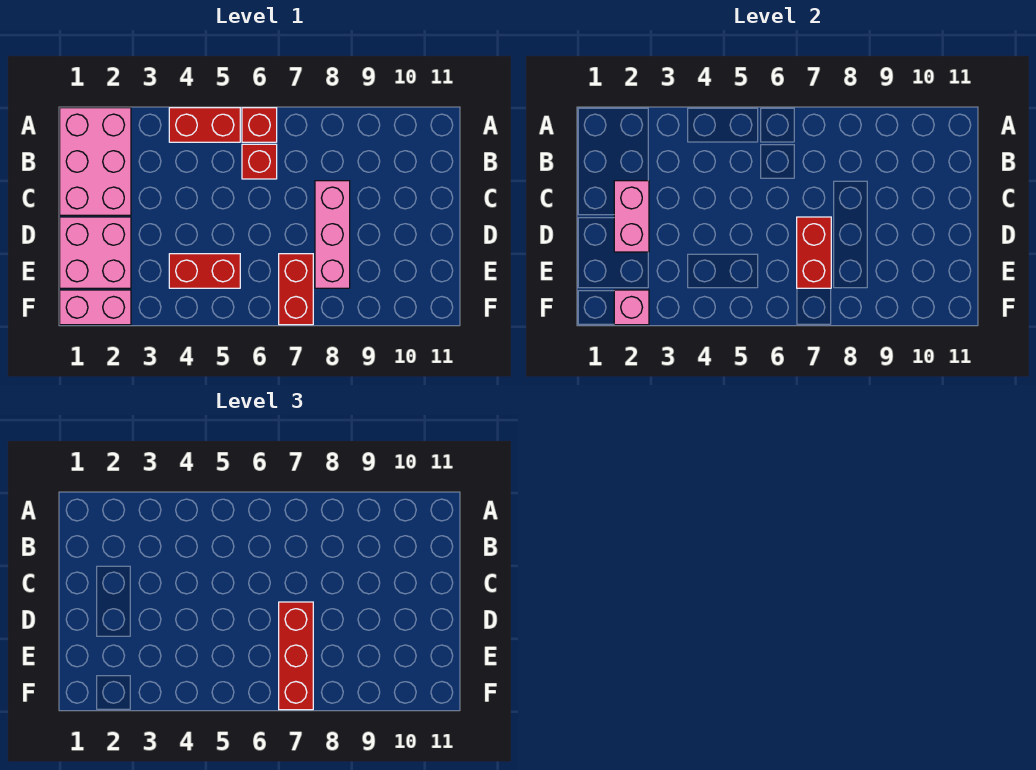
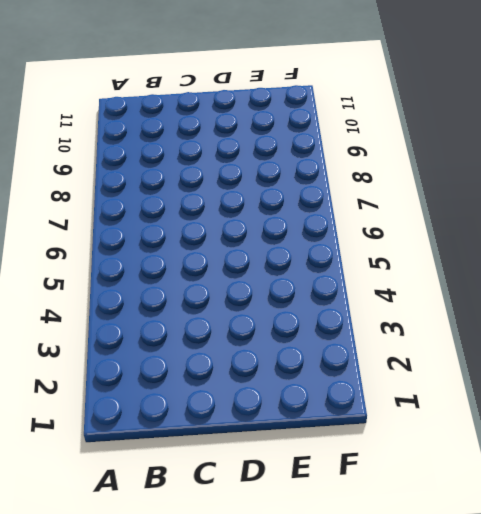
none -> pink 2x3 brick [60,108,131,215]
none -> red 1x2 brick [169,108,240,142]
none -> red 1x1 brick [242,108,277,142]

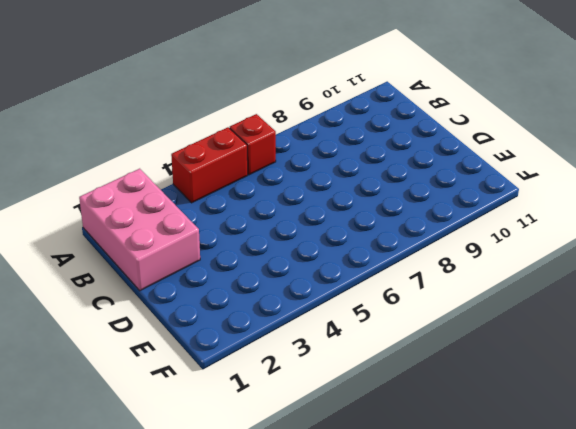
none -> red 1x1 brick [242,144,277,179]
none -> pink 1x3 brick [315,181,350,288]
none -> pink 2x2 brick [60,217,131,288]

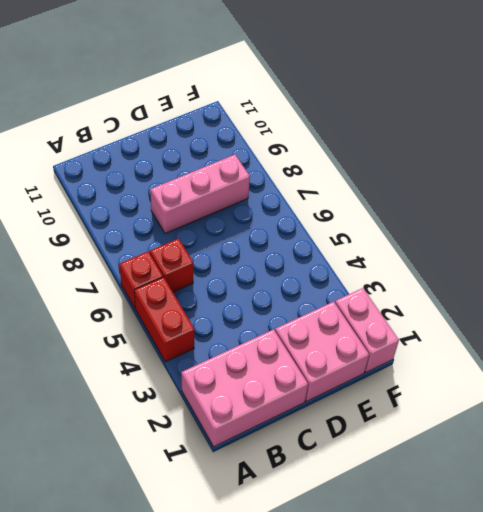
none -> red 1x2 brick [169,254,240,288]
none -> red 1x2 brick [279,254,313,325]
none -> pink 1x2 brick [614,181,649,252]

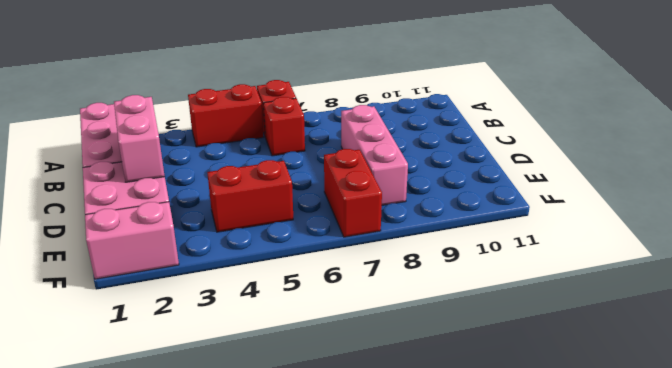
none -> red 1x2 brick [797,217,831,288]
none -> pink 1x1 brick [614,290,649,325]
none -> red 1x3 brick [279,602,313,710]

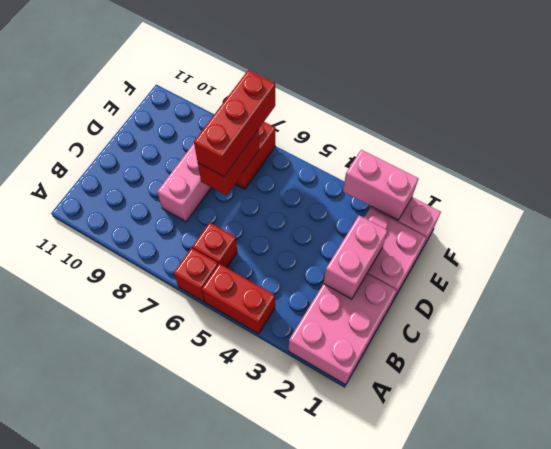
pink 1x2 brick [343,150,419,220] -> pink 1x1 brick [614,290,649,325]
none -> red 1x2 brick [169,254,240,288]

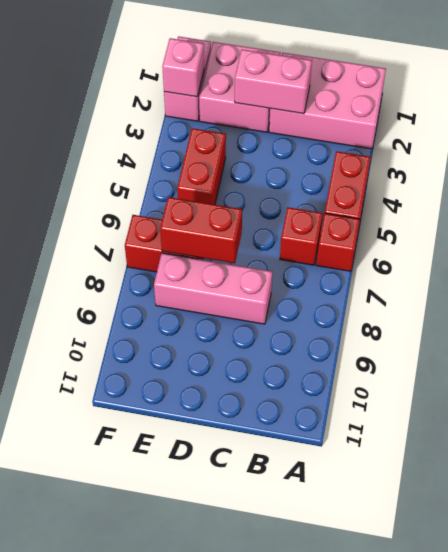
none -> red 1x3 brick [279,602,313,710]

